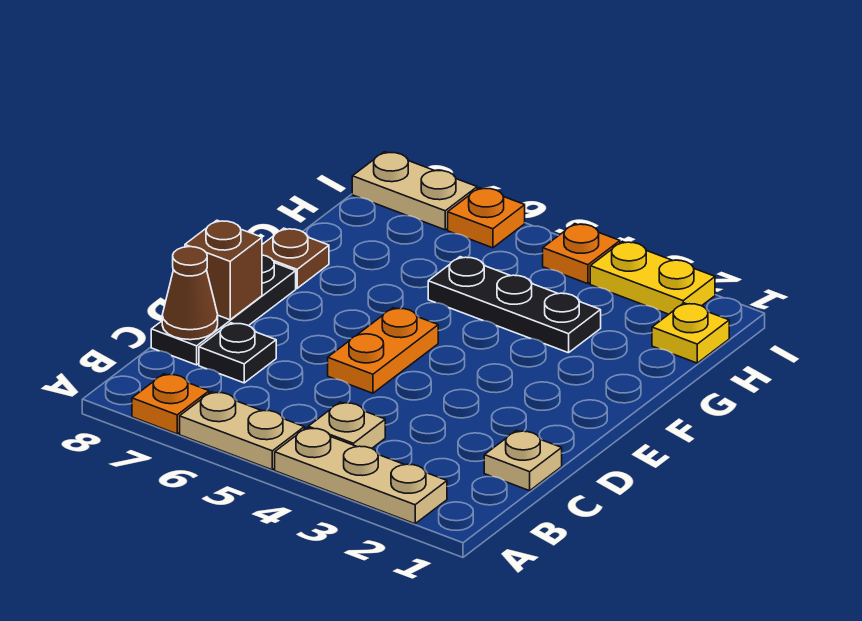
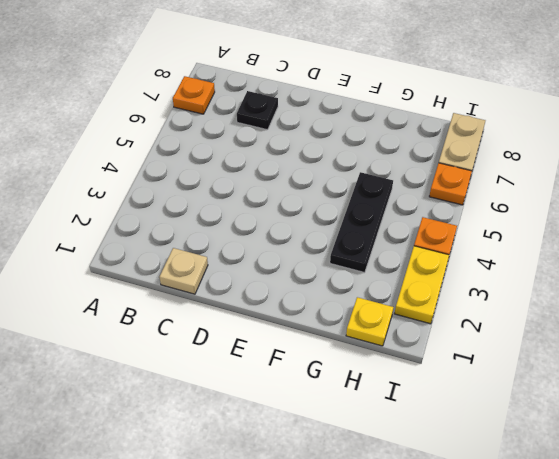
none -> tan 1x3 plate [275,428,447,524]
none -> tan 1x2 plate [180,392,304,470]
none -> tan 1x1 plate [308,402,385,448]

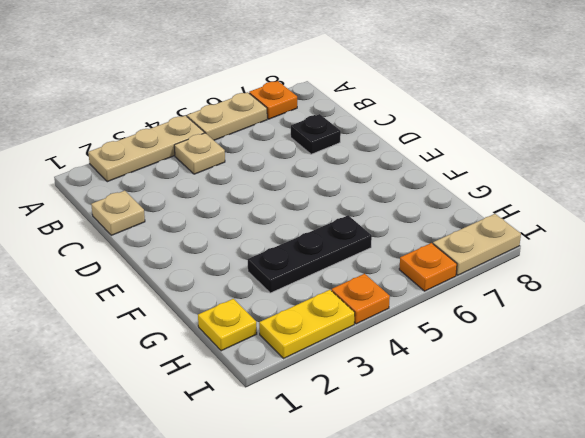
none -> black 1x3 plate [151,255,296,365]
none -> orange 1x2 plate [328,308,438,393]
none -> brown 1x1 plate [262,228,329,288]

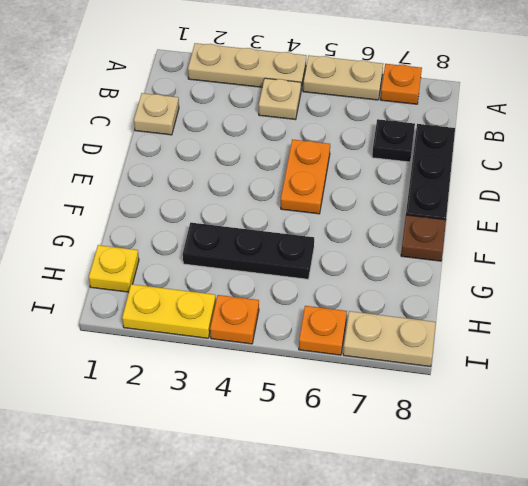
none -> brown 1x1 cone [162,247,218,340]
none -> brown 1x1 brick [185,220,262,320]

